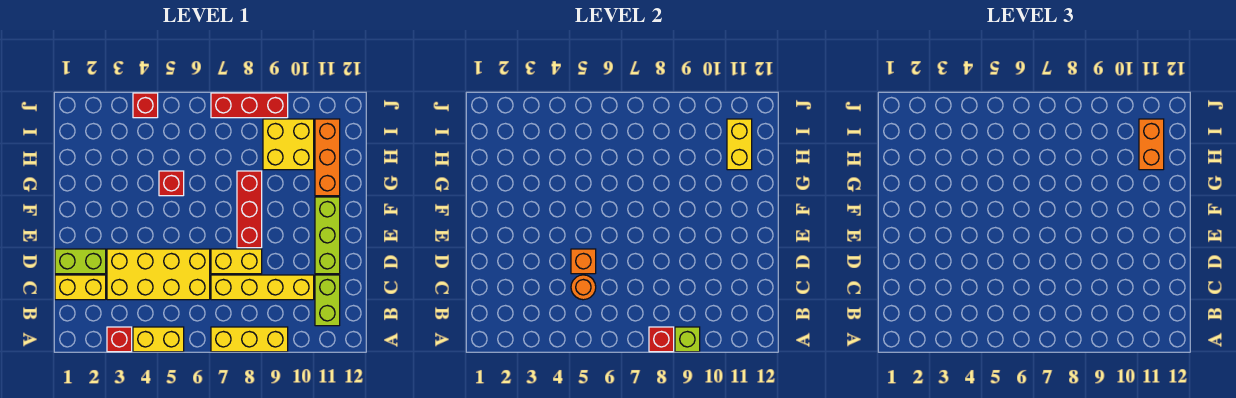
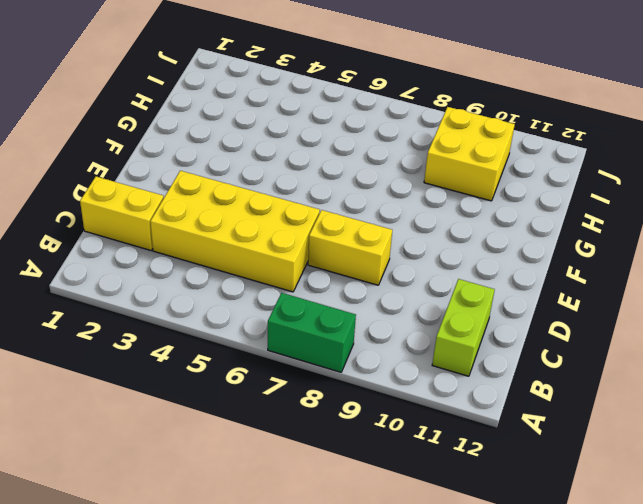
green 1x2 brick [268,293,356,372] -> yellow 1x3 brick [211,327,288,352]
none -> red 1x1 brick [107,327,132,352]
none -> yellow 1x2 brick [133,327,184,352]
none -> yellow 1x4 brick [211,275,314,300]

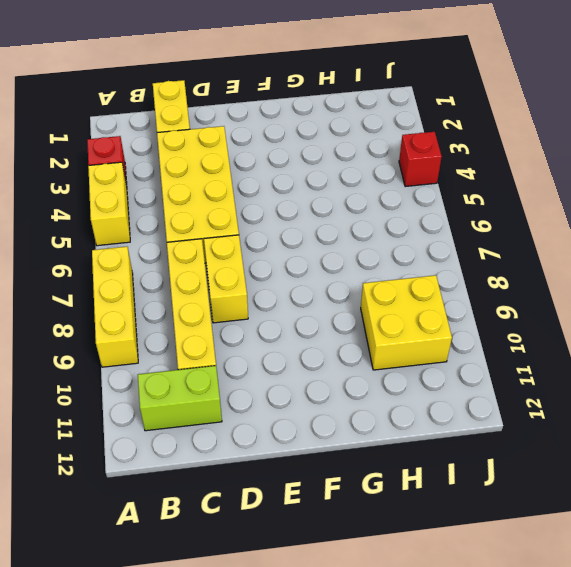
none -> lime 1x2 brick [55,249,106,274]
none -> lime 1x3 brick [315,197,340,274]
none -> red 1x3 brick [237,171,262,248]

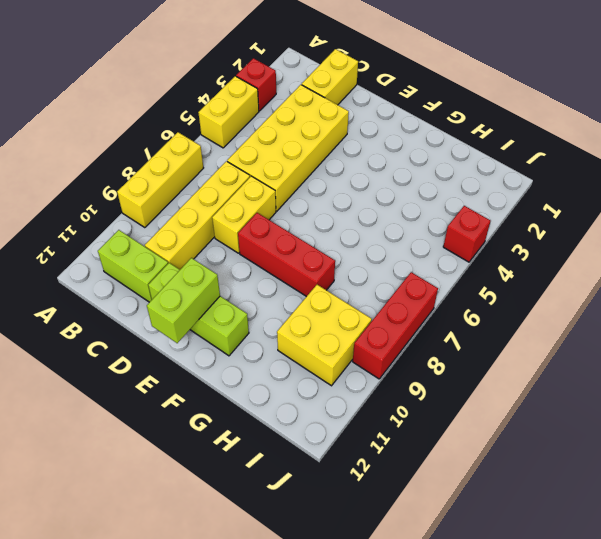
lime 1x2 brick [147,258,220,343] -> lime 1x2 brick moved to [55,249,106,274]
none -> red 1x1 brick [159,171,184,196]
none -> orange 1x3 brick [315,119,340,196]
none -> red 1x1 brick [649,327,674,352]

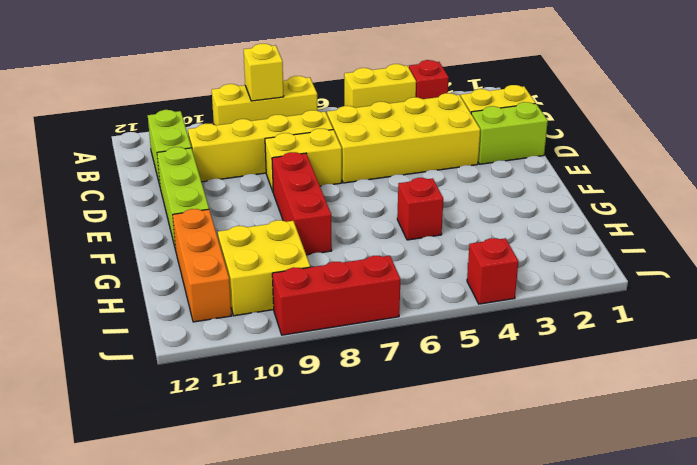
yellow 1x1 brick [244,44,284,101] -> red 1x1 brick [649,327,674,352]
none -> lime 1x1 brick [675,327,700,352]
none -> orange 1x1 round brick [571,275,596,300]
none -> orange 1x1 brick [571,249,596,274]

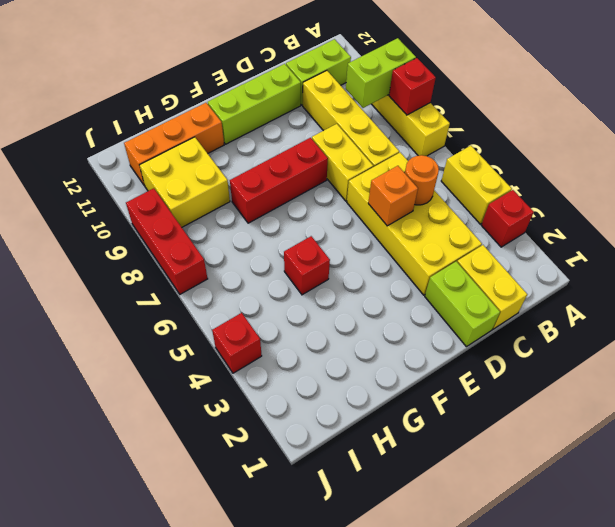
lime 1x2 brick [346,38,416,108] -> lime 1x1 brick [675,327,700,352]
none -> yellow 1x2 brick [727,119,752,170]
none -> orange 1x2 brick [1139,119,1164,170]

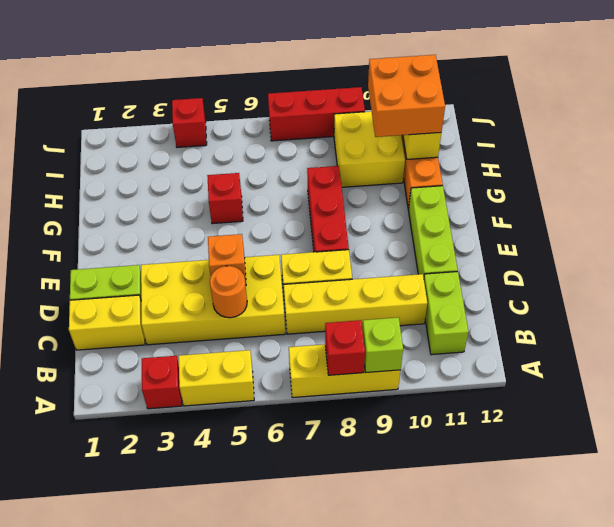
orange 2x2 brick [368,55,445,137] -> orange 1x2 brick [1139,119,1164,170]

